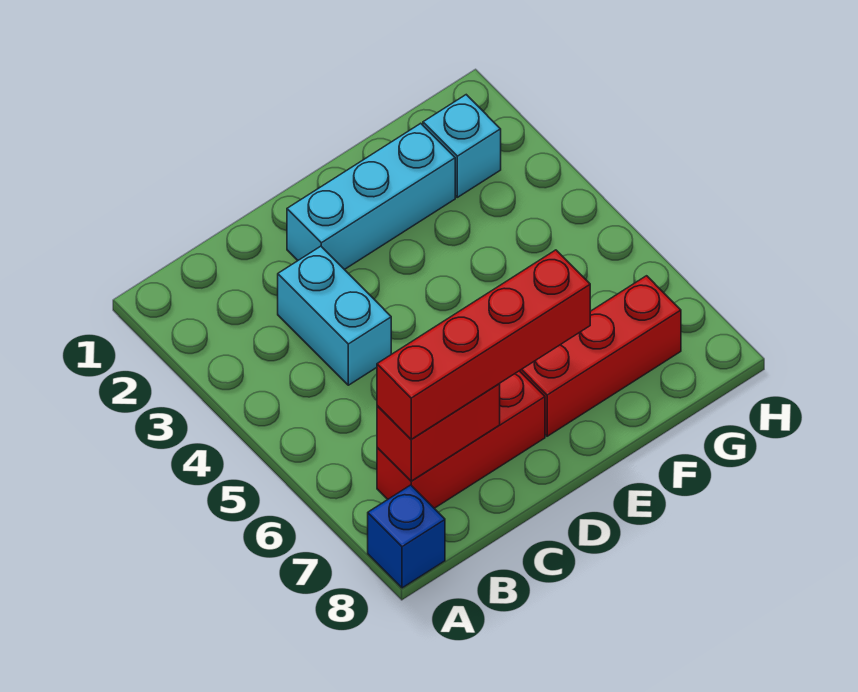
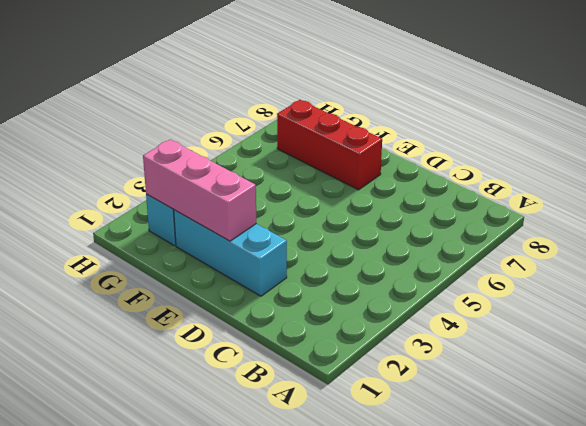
pink 1x3 brick [143,140,257,241] -> none
none -> blue 1x1 brick [368,485,445,588]
none -> red 1x3 brick [377,371,545,508]

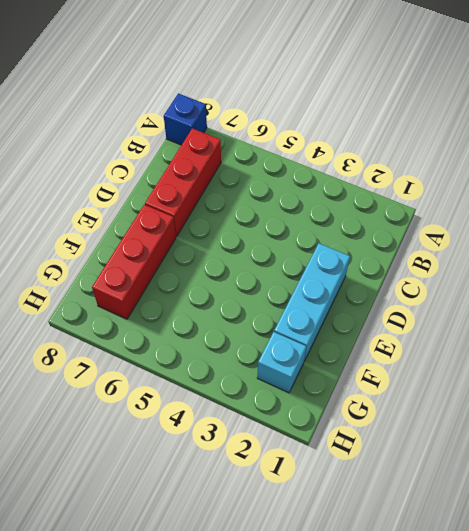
none -> cyan 1x2 brick [278,246,391,385]
none -> red 1x2 brick [377,384,500,481]

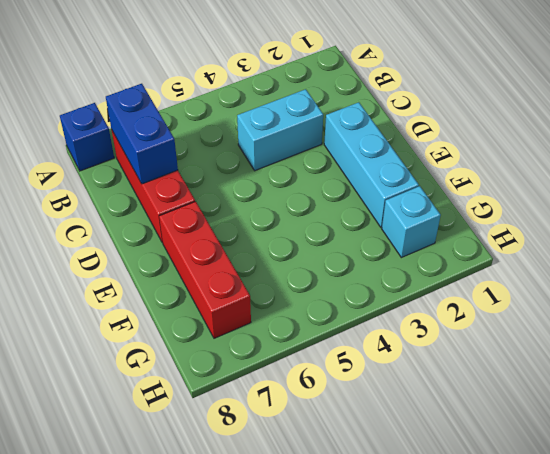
blue 1x2 brick [106,84,178,184] -> red 1x2 brick [377,384,500,481]
none -> red 1x4 brick [377,250,590,439]

